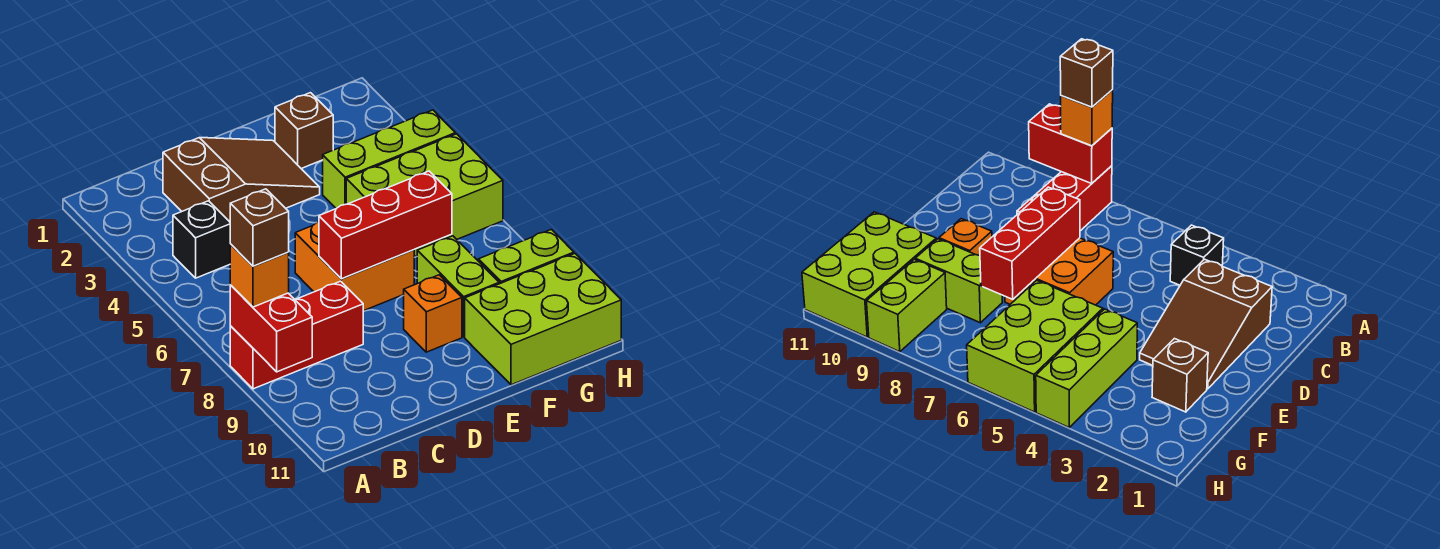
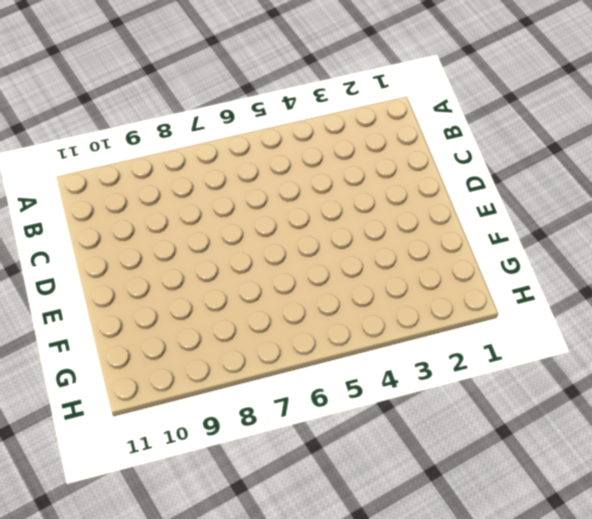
none -> red 1x3 brick [230,281,363,389]
none -> black 1x1 brick [173,201,230,278]
none -> brown 2x3 slope [163,138,320,222]

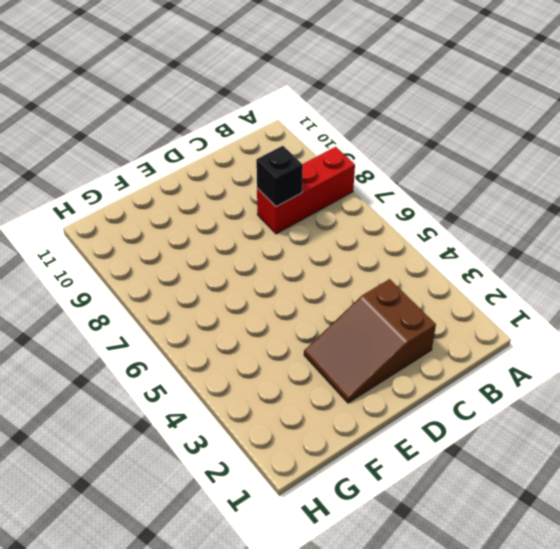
black 1x1 brick [256,146,303,207] -> black 1x1 brick moved to [173,201,230,278]
none -> orange 2x2 brick [295,222,414,311]
none -> orange 1x1 brick [404,275,462,352]
none -> brown 1x1 brick [275,93,333,169]

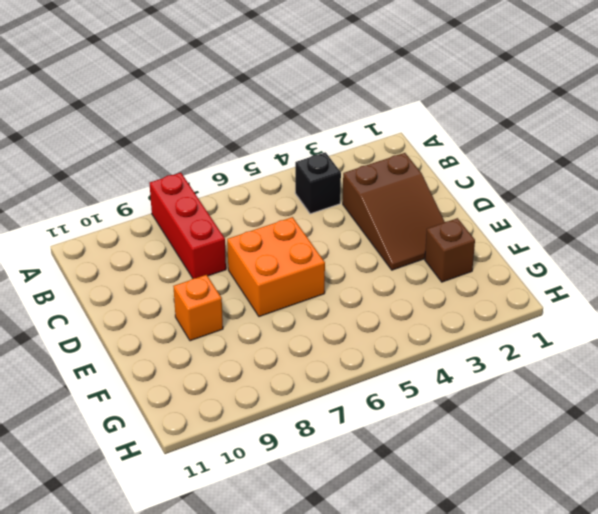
none -> lime 1x3 brick [323,110,456,208]
none -> lime 2x3 brick [346,134,503,257]
none -> lime 1x2 brick [417,236,499,337]

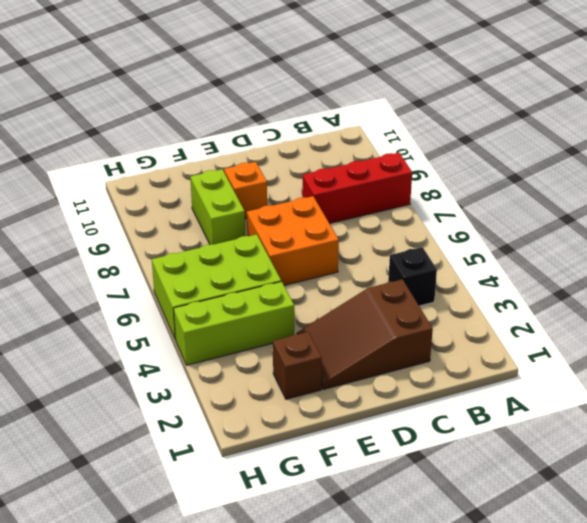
none -> lime 2x3 brick [465,254,621,385]
none -> lime 1x2 brick [478,229,574,284]
none -> red 1x2 brick [230,285,312,372]

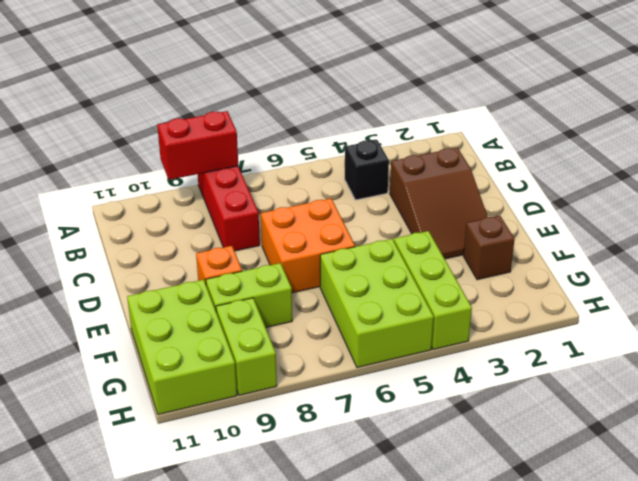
none -> red 1x3 brick [319,171,452,279]
none -> orange 1x1 brick [230,244,289,307]
none -> brown 1x1 brick [230,189,289,266]

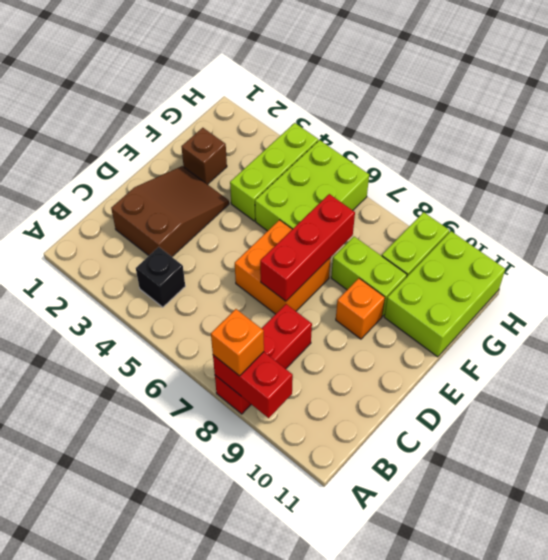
none -> brown 1x1 brick [230,189,289,266]

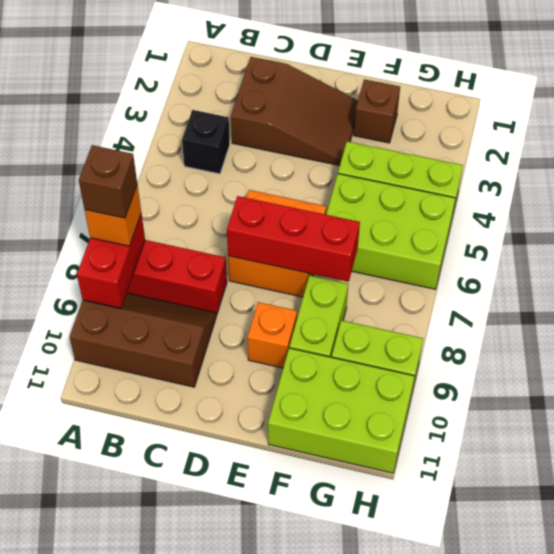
brown 2x3 slope [70,293,216,387] -> none

